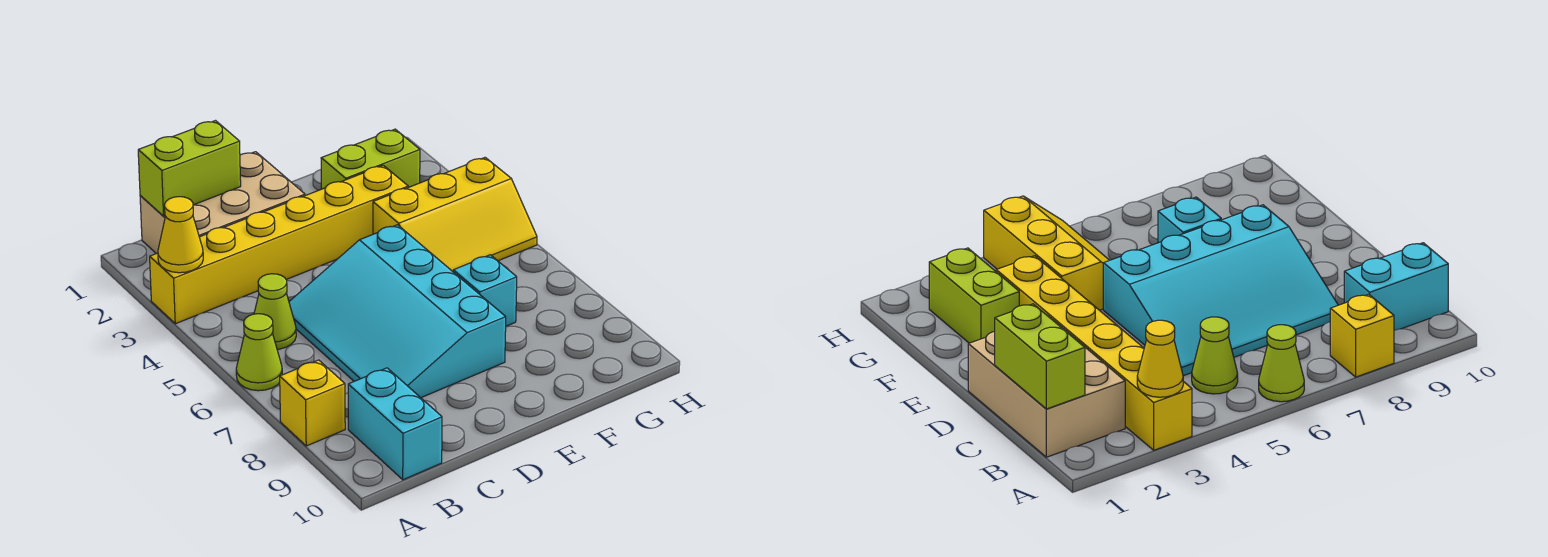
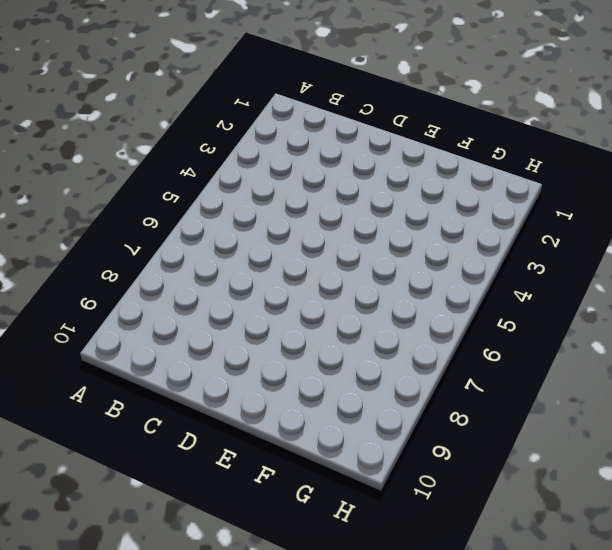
none -> yellow 1x6 brick [150,165,408,324]
none -> lime 1x1 cone [236,314,282,391]
none -> yellow 1x1 brick [280,360,345,446]

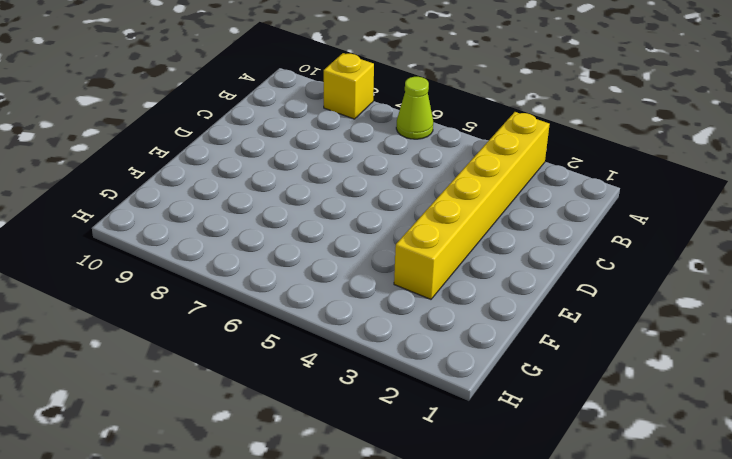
none -> tan 2x3 brick [140,152,305,254]
none -> lime 1x1 cone [254,274,296,349]
none -> cyan 1x2 brick [348,368,442,480]

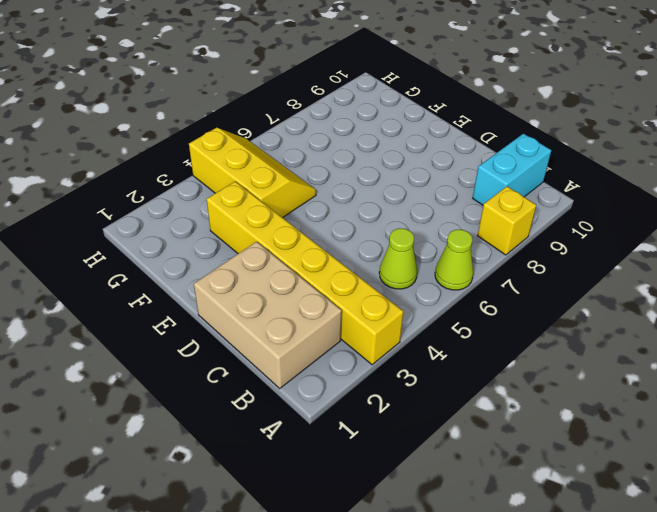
none -> cyan 3x4 slope [289,225,506,398]
none -> lime 1x2 brick [321,129,420,189]
none -> cyan 1x1 brick [453,255,517,326]

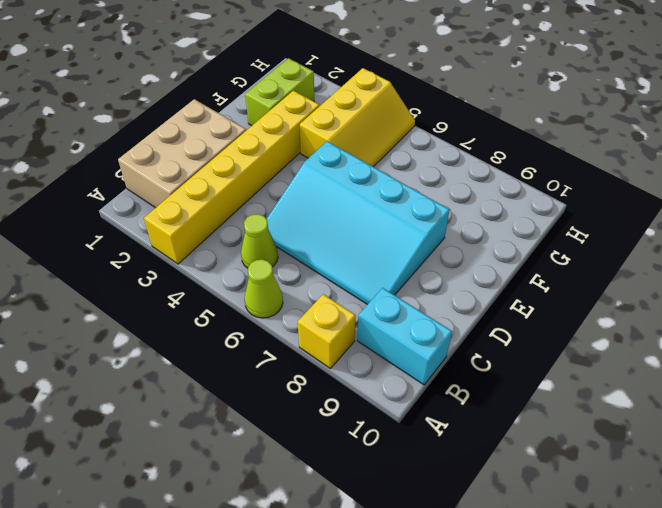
none -> cyan 1x1 brick [453,255,517,326]
none -> yellow 1x1 cone [158,197,203,273]
none -> lime 1x2 brick [138,121,241,216]

